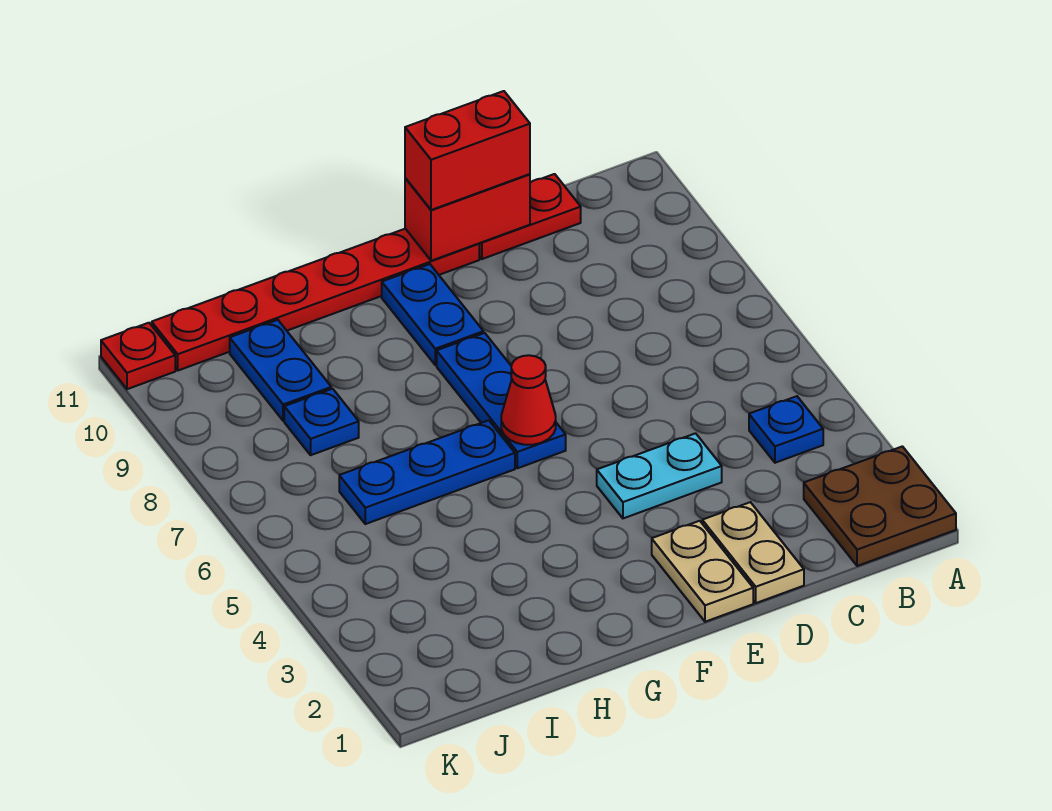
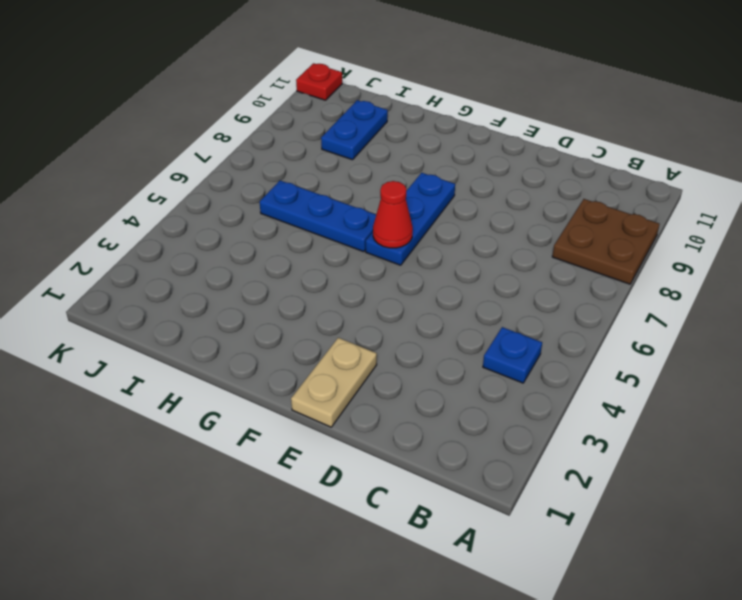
brown 2x2 plate [552,199,659,284] -> brown 2x2 plate moved to [804,446,956,566]
none -> red 1x2 plate [479,174,581,259]
none -> tan 1x2 plate [702,502,804,603]
none -> cyan 1x2 plate [597,433,722,518]

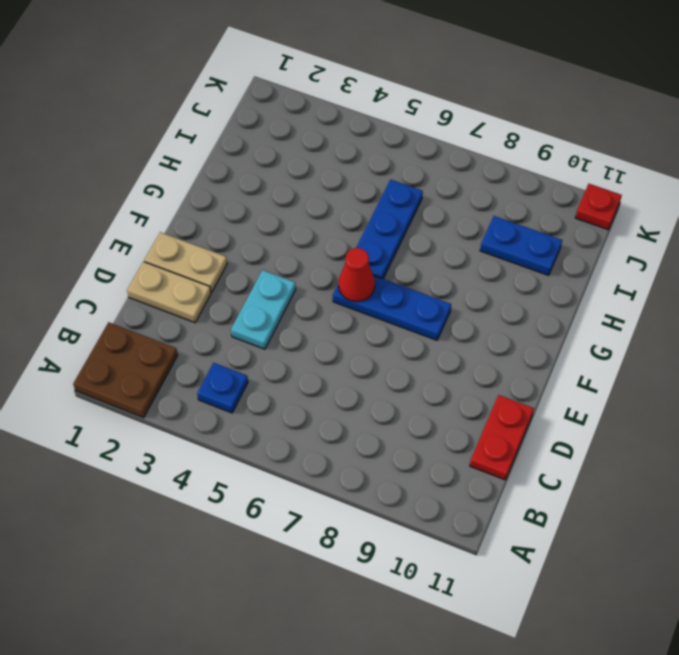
none -> red 1x6 plate [152,229,479,370]
none -> blue 1x2 plate [382,264,483,365]
none -> blue 1x1 plate [284,389,359,455]

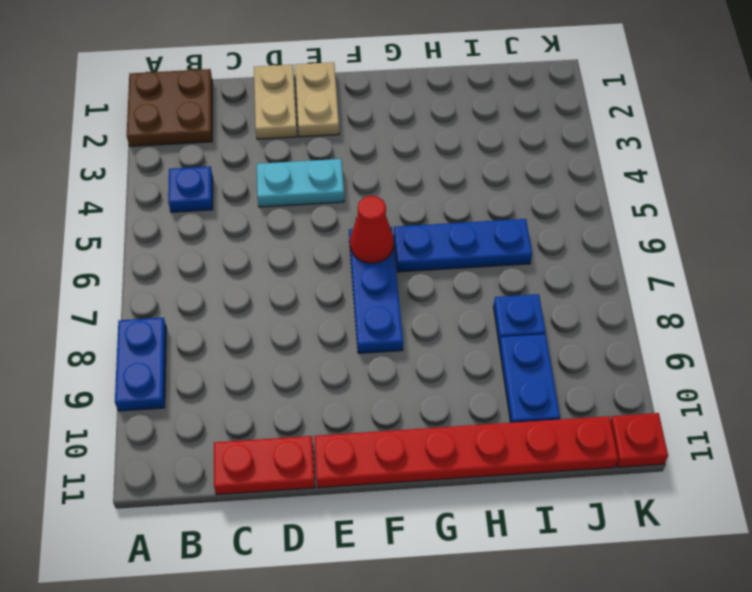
blue 1x2 plate [115,318,166,411] -> blue 1x2 plate moved to [382,264,483,365]
none -> red 1x2 brick [405,174,530,261]
none -> red 1x2 brick [405,91,530,210]

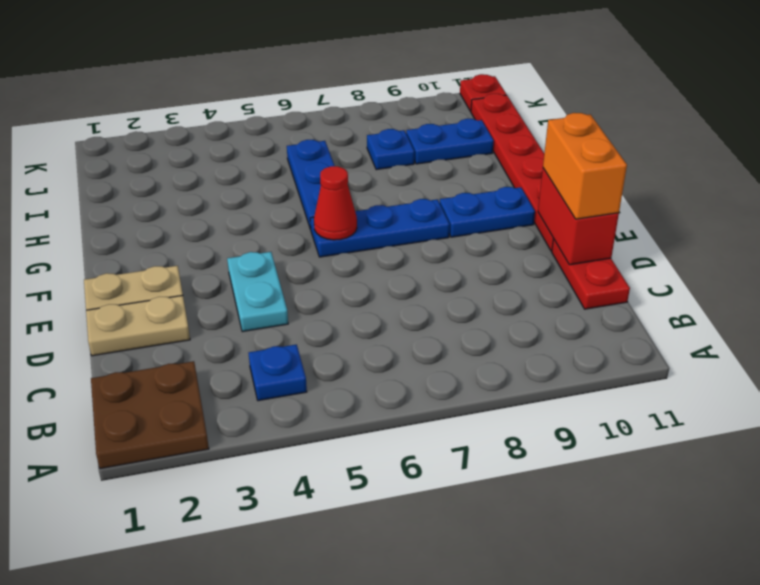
orange 1x2 brick [543,113,627,219] -> red 1x2 brick [405,91,530,210]

